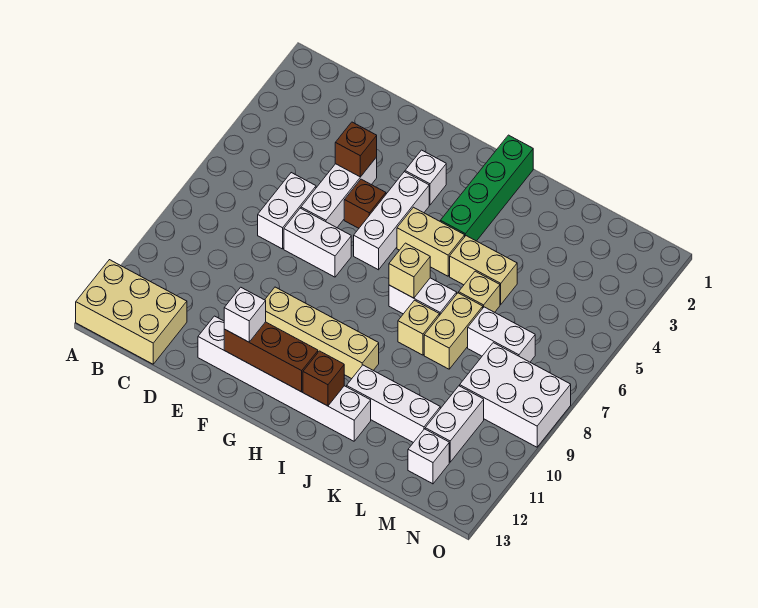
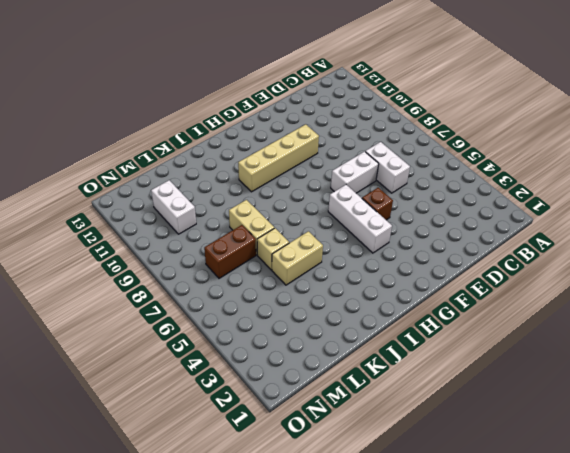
brown 1x2 brick [204,225,256,278] -> white 1x2 brick [468,307,535,362]
none -> tan 2x3 brick [76,260,187,364]
none -> white 1x3 brick [301,157,377,228]
none -> white 1x6 brick [198,316,371,441]

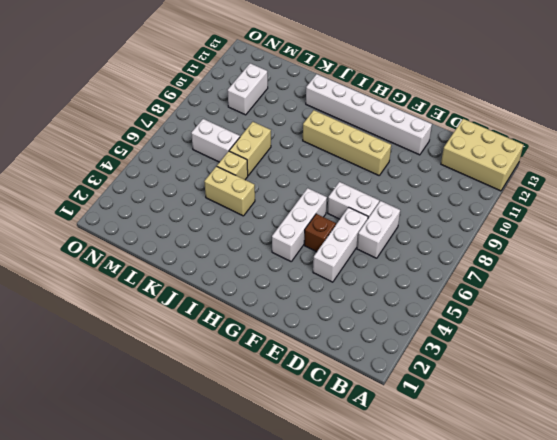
none -> white 1x1 brick [405,150,446,205]
none -> tan 1x2 brick [397,207,465,276]
none -> green 1x4 brick [440,135,533,241]

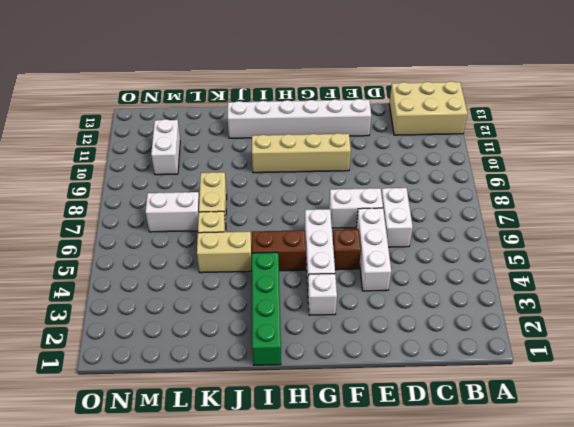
brown 1x2 brick [252,230,306,271] -> tan 1x2 brick [397,207,465,276]
none -> white 1x2 brick [389,278,457,316]
none -> tan 1x1 brick [398,300,439,355]
none -> white 1x3 brick [347,365,440,443]

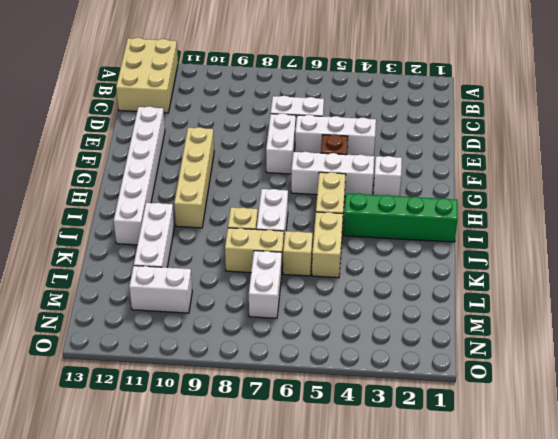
none -> white 2x3 brick [460,343,571,447]
none -> white 1x1 brick [408,429,449,484]
none -> brown 1x1 brick [335,122,377,177]

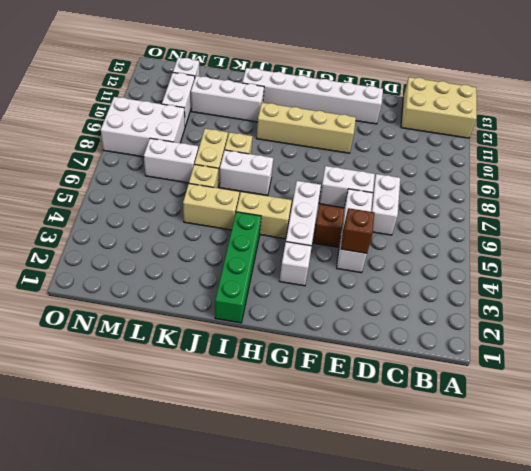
none -> brown 1x3 brick [224,322,318,392]
none -> tan 1x1 brick [389,243,430,298]
none -> brown 1x1 brick [303,351,344,406]

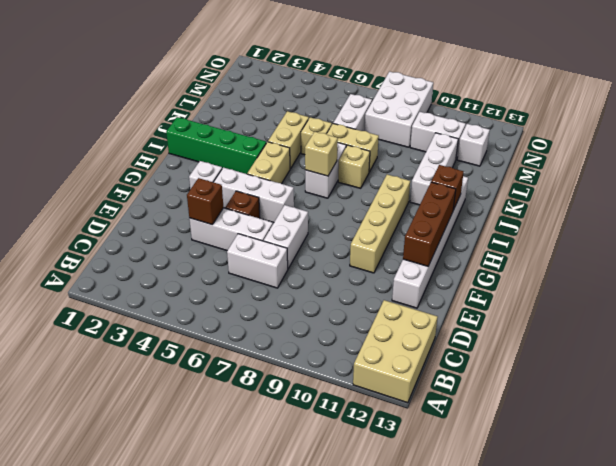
none -> white 1x1 brick [224,287,266,342]

